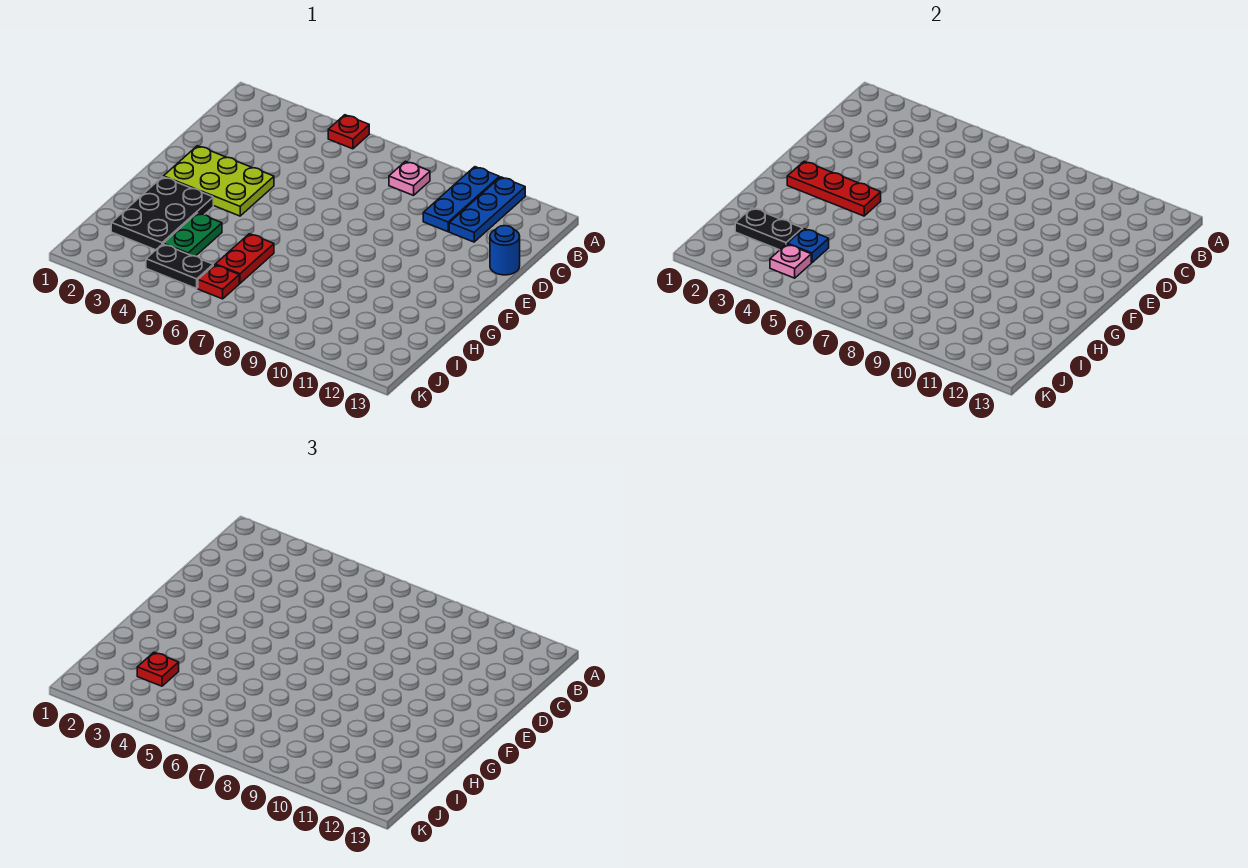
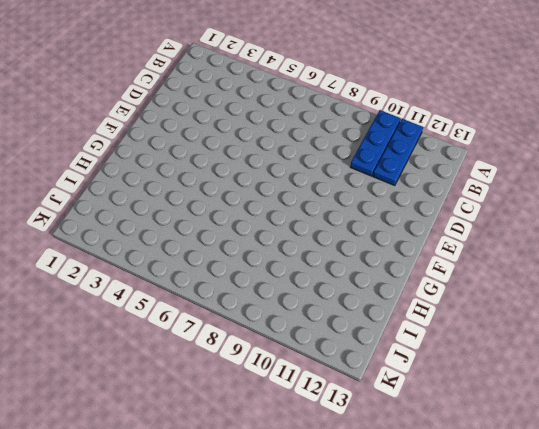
none -> red 1x1 plate [328,115,369,149]
none -> pink 1x1 plate [389,161,430,195]
none -> blue 1x1 round brick [490,226,520,275]

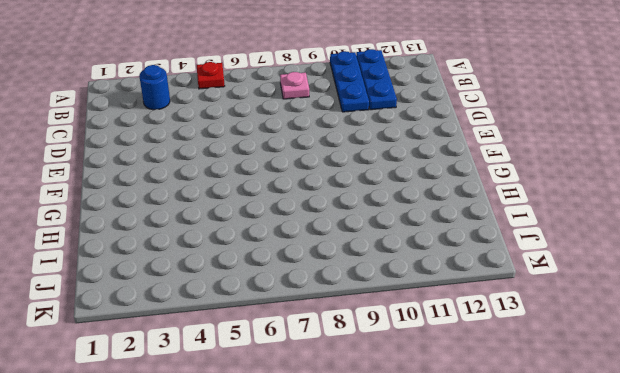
blue 1x1 round brick [139,65,170,110] -> blue 1x1 round brick moved to [490,226,520,275]
none -> lime 2x3 plate [163,146,274,216]
none -> black 2x3 plate [111,177,213,250]
none -> green 1x2 plate [163,213,222,256]

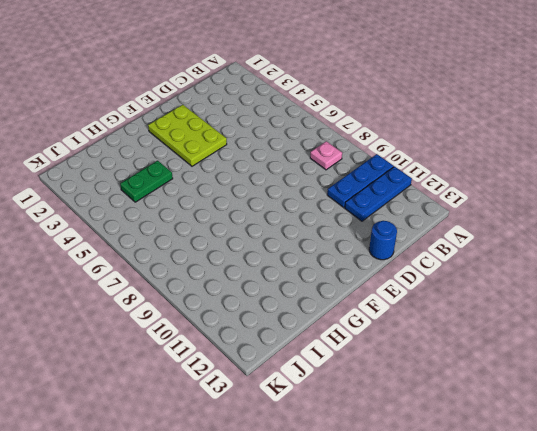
none -> red 1x1 plate [328,115,369,149]
none -> black 2x3 plate [111,177,213,250]
none -> red 1x2 plate [215,234,274,283]

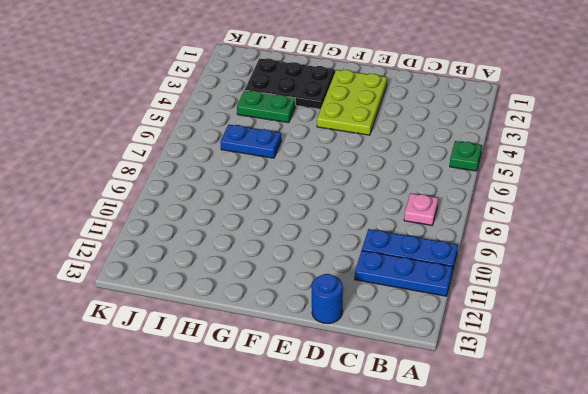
green 1x1 plate [450,141,482,171] -> red 1x1 plate [328,115,369,149]
blue 1x2 plate [220,125,281,158] -> red 1x2 plate [215,234,274,283]
none -> black 1x2 plate [146,244,213,288]
none -> red 1x1 plate [198,265,239,299]
none -> red 1x3 plate [787,161,881,216]

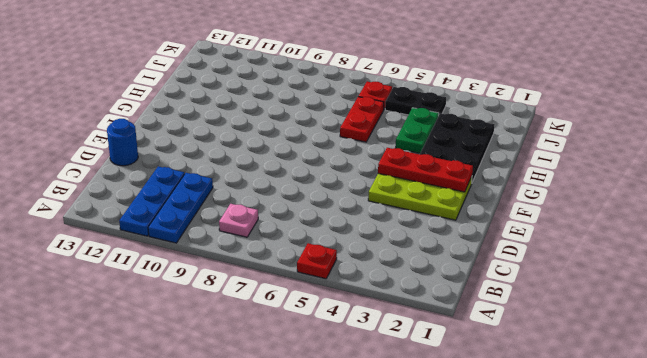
none -> black 1x2 plate [735,208,803,250]
none -> blue 1x1 plate [787,229,829,263]
none -> pink 1x1 plate [770,244,811,278]

